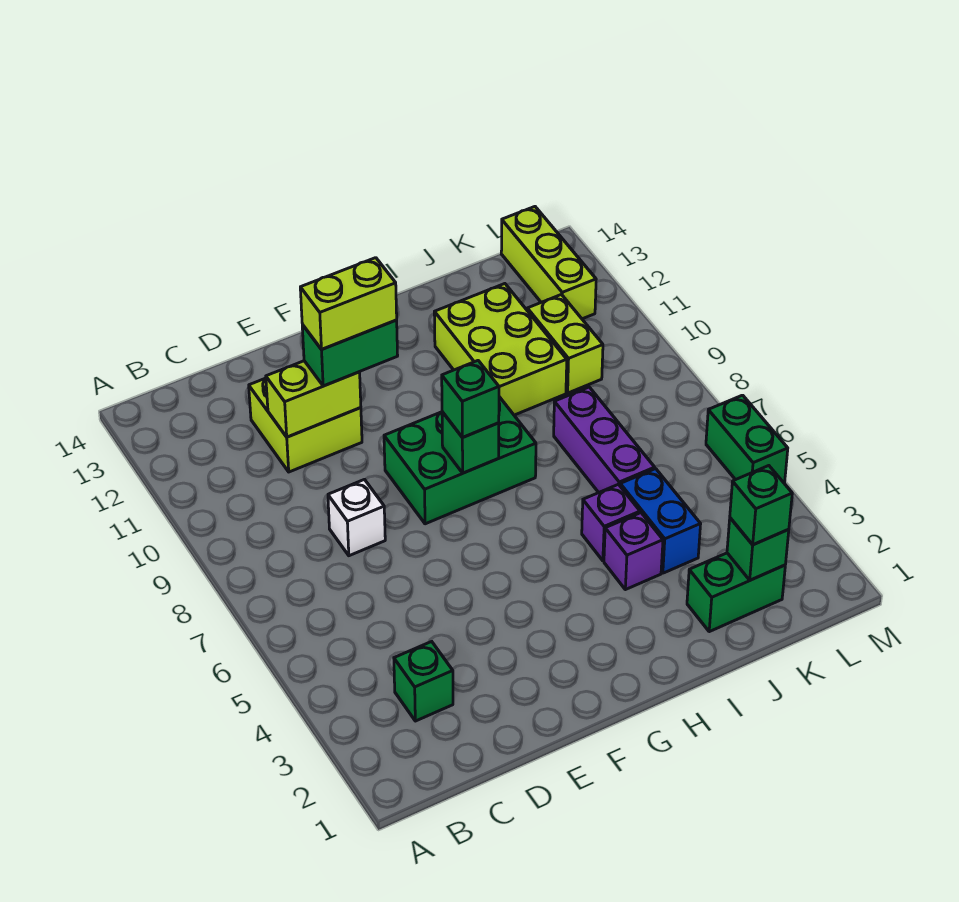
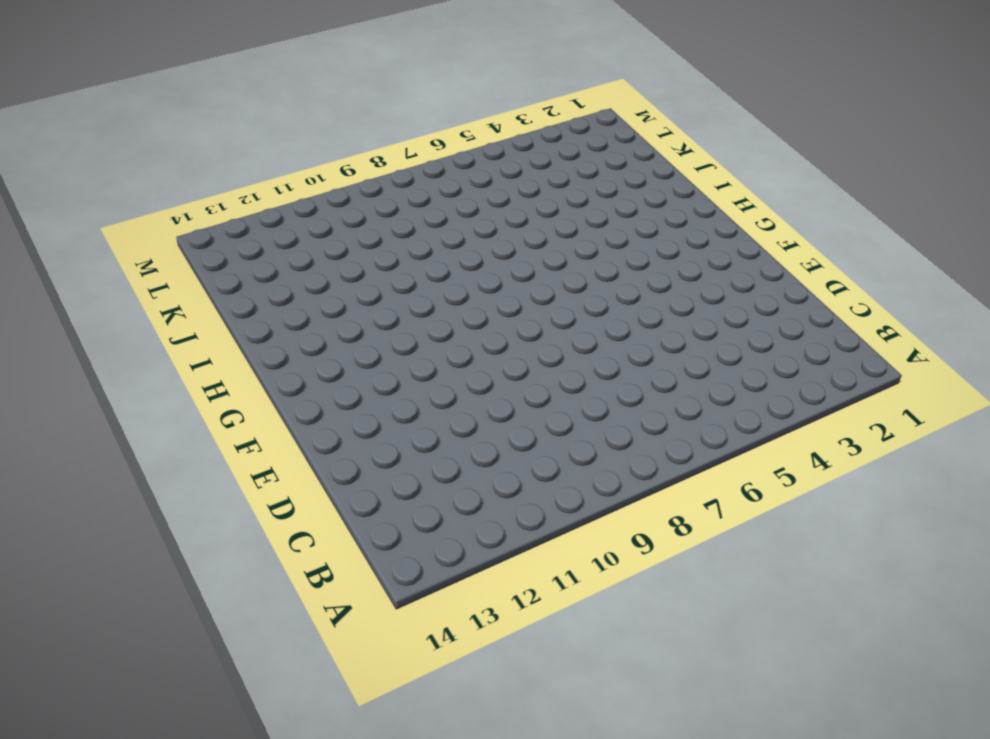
none -> green 1x1 brick [394,642,453,721]
none -> white 1x1 brick [328,480,385,556]
none -> lime 2x2 brick [249,378,362,472]

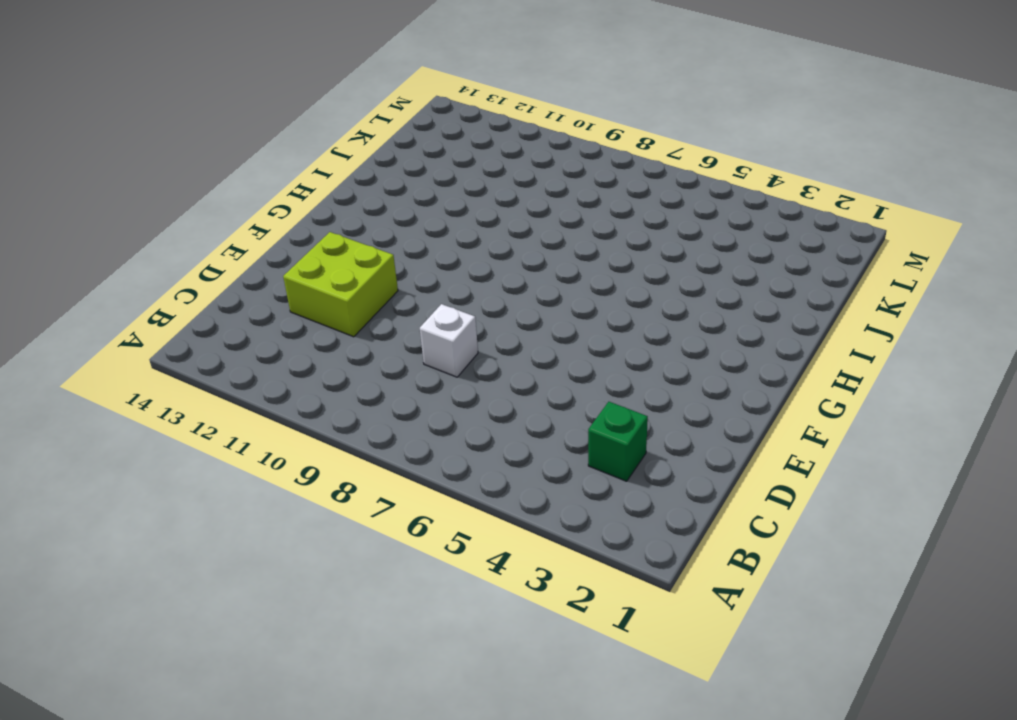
none -> green 2x3 brick [384,397,536,524]
none -> purple 1x1 brick [604,513,663,590]
none -> purple 1x1 brick [582,484,640,561]

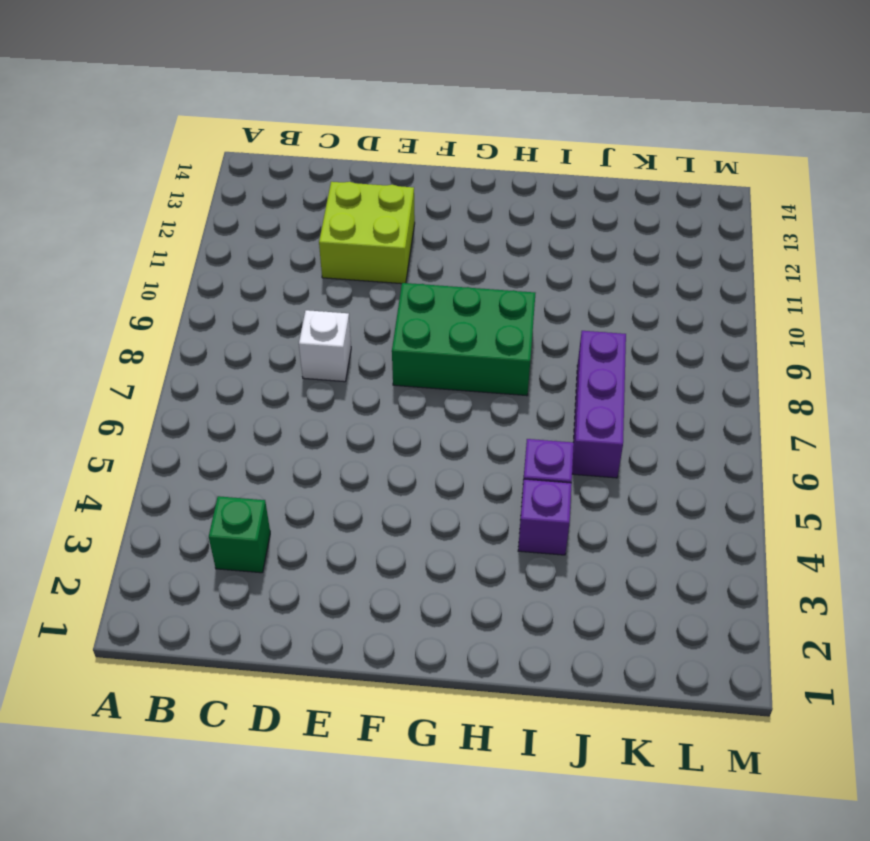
none -> lime 2x3 brick [434,284,567,415]
none -> green 1x2 brick [687,553,785,632]
none -> blue 1x2 brick [620,469,701,573]

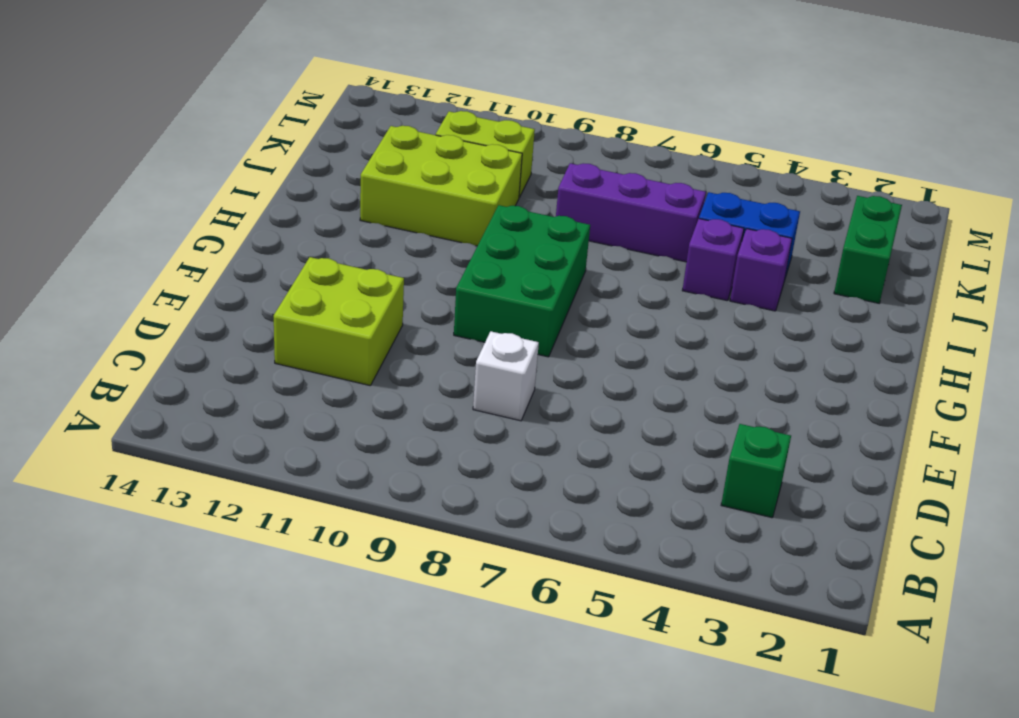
none -> lime 1x3 brick [501,207,596,319]
none -> green 1x2 brick [706,395,788,483]
none -> lime 1x2 brick [266,361,361,437]

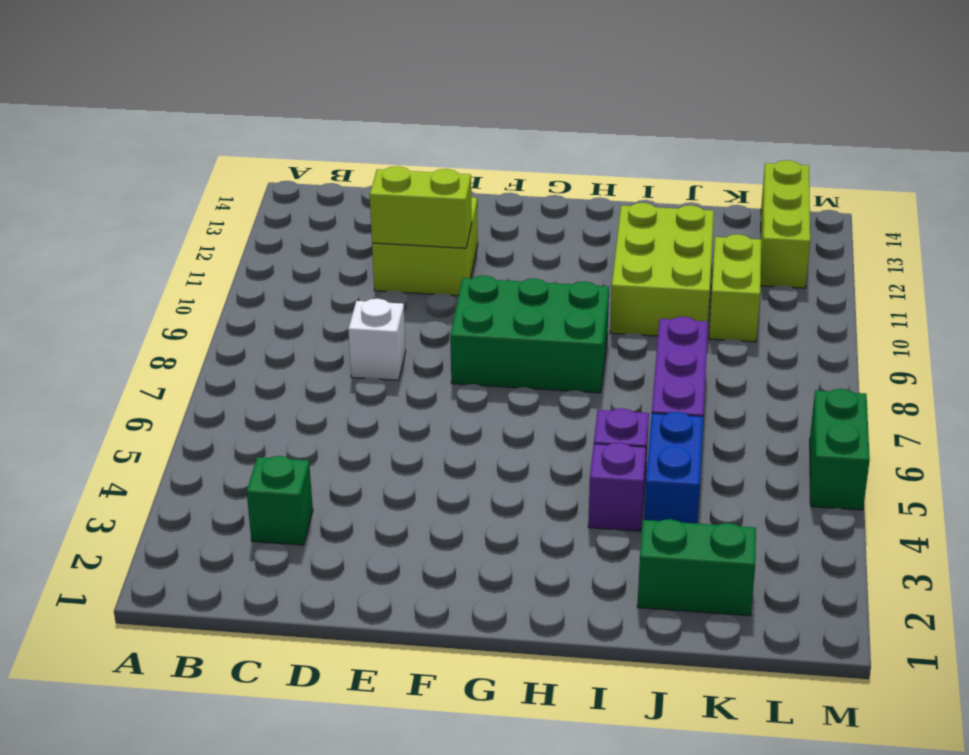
none -> green 1x1 brick [442,412,499,473]
none -> green 1x1 brick [727,518,789,580]
none -> green 1x2 brick [302,320,398,386]

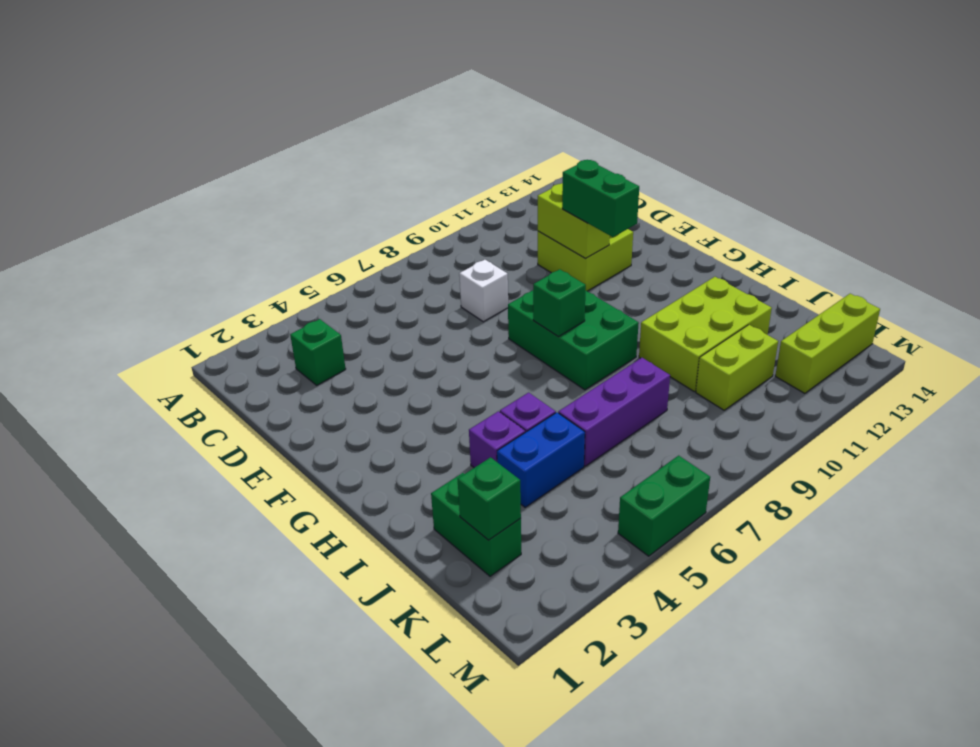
none -> green 1x1 brick [442,361,499,438]
none -> green 1x1 brick [730,466,792,545]
none -> lime 1x2 brick [300,258,397,349]

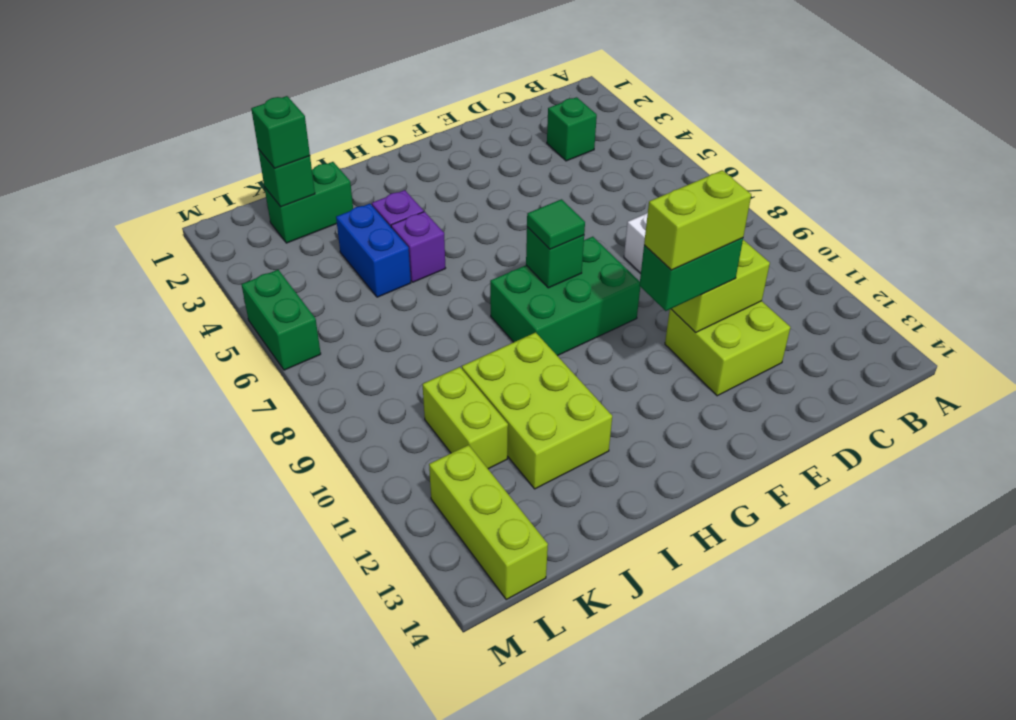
green 1x1 tile [527,199,585,249] -> green 1x1 brick [442,361,499,438]
none -> purple 1x3 brick [554,387,655,492]

